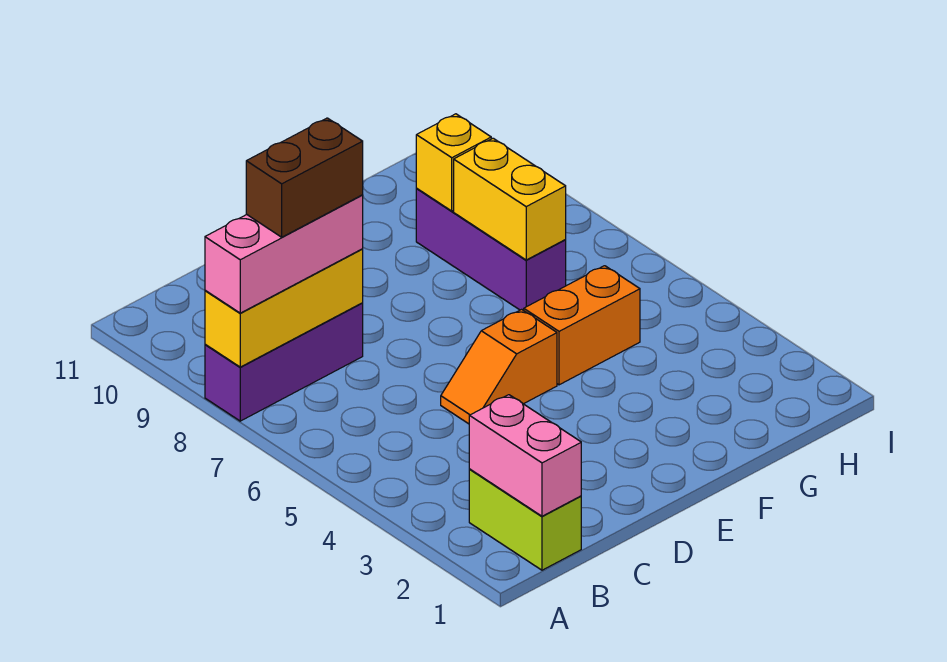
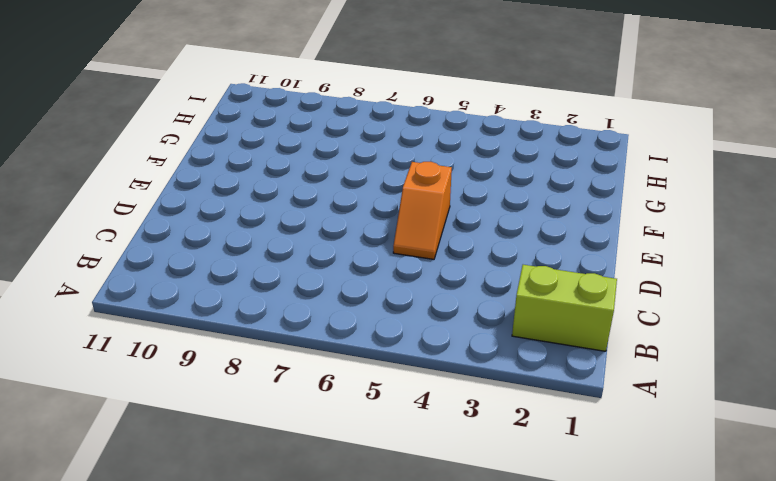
none -> purple 1x3 brick [205,303,363,421]
none -> orange 1x2 brick [524,266,640,385]

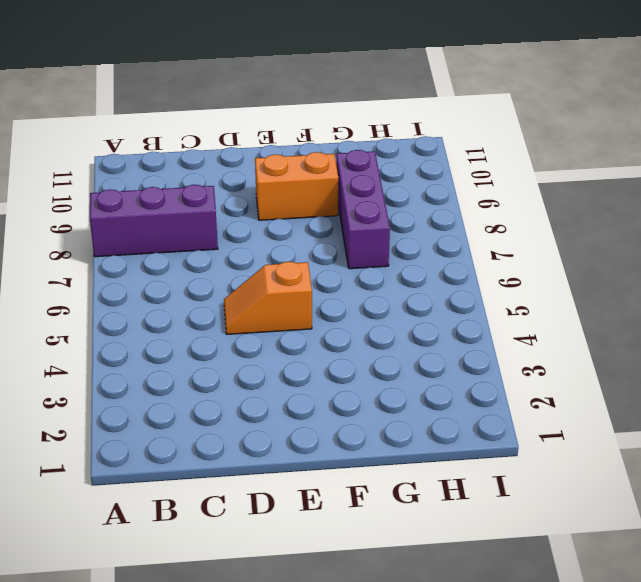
orange 1x2 brick [255,152,338,220] -> orange 1x2 brick moved to [524,266,640,385]
none -> lime 1x2 brick [469,469,581,570]
none -> yellow 1x3 brick [205,249,363,367]

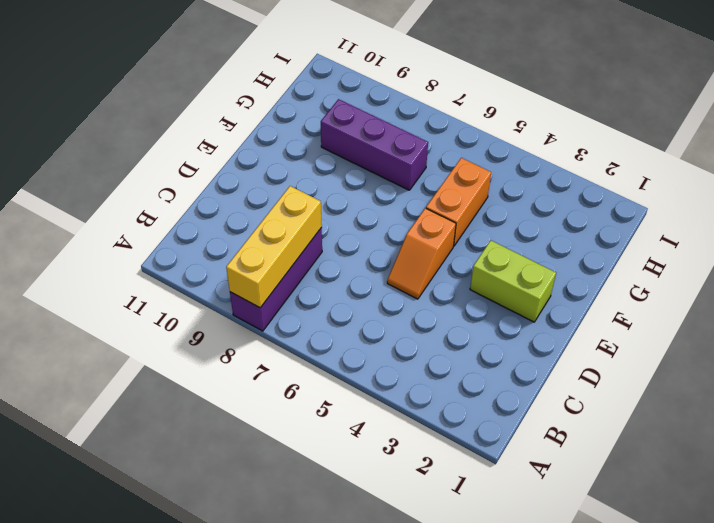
lime 1x2 brick [470,240,556,322] -> lime 1x2 brick moved to [469,469,581,570]
none -> pink 1x2 brick [469,395,581,516]
none -> yellow 1x2 brick [454,138,566,260]

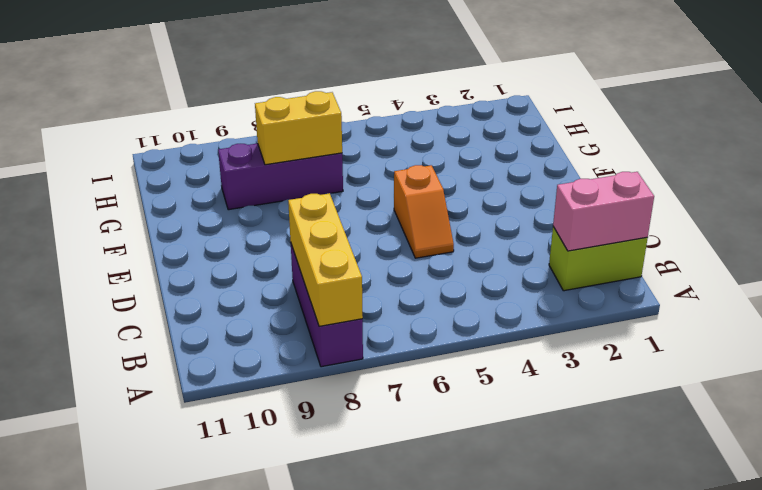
none -> orange 1x2 brick [524,266,640,385]
none -> yellow 1x1 brick [416,114,491,211]

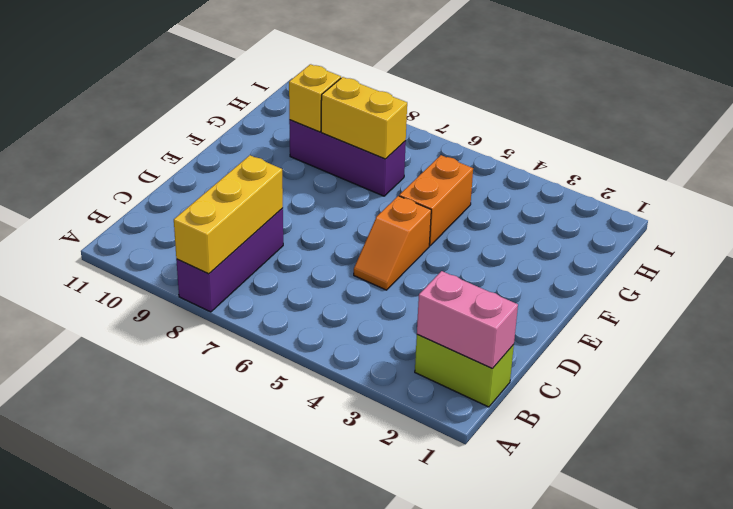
none -> pink 1x3 brick [205,195,363,313]
none -> brown 1x2 brick [246,118,363,237]

